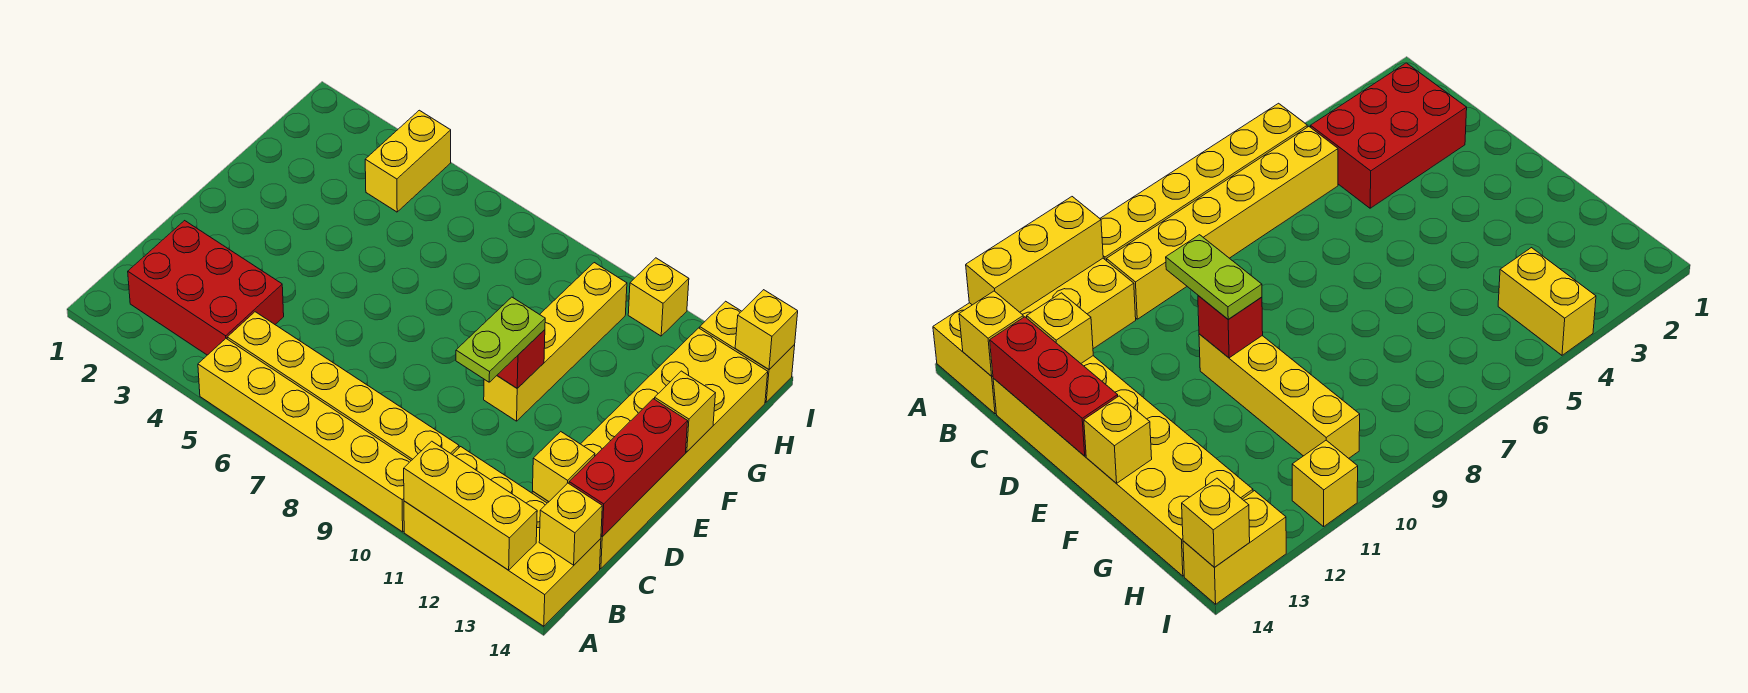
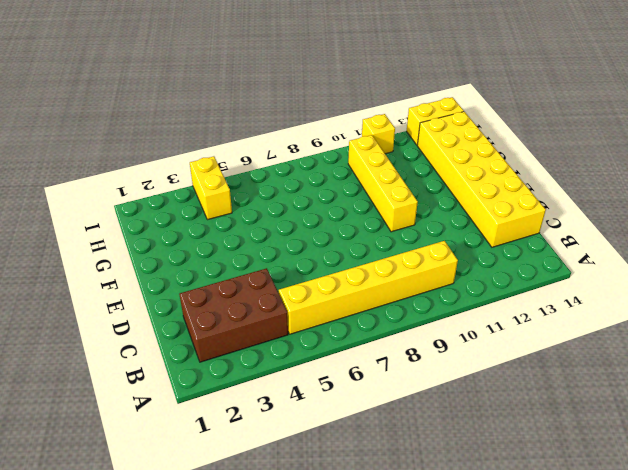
brown 2x3 brick [179,268,288,362] -> red 2x3 brick [128,221,284,355]
none -> yellow 1x6 brick [198,339,411,532]
none -> yellow 2x4 brick [404,447,601,626]
none -> yellow 1x3 brick [404,441,537,570]

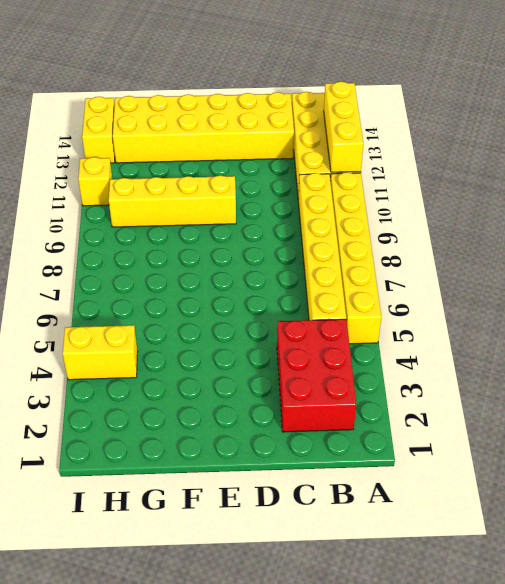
none -> yellow 1x1 brick [539,483,602,565]
none -> yellow 1x1 brick [533,432,595,502]
none -> red 1x3 brick [569,399,688,537]

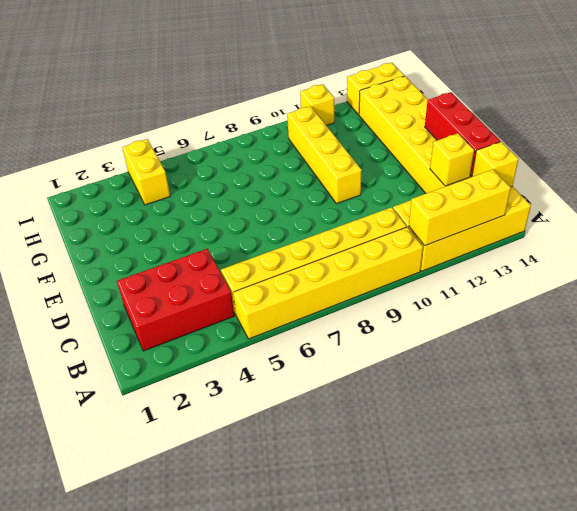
none -> red 1x1 brick [497,330,545,388]
none -> yellow 1x1 brick [655,371,715,452]
none -> yellow 1x1 brick [735,290,798,369]

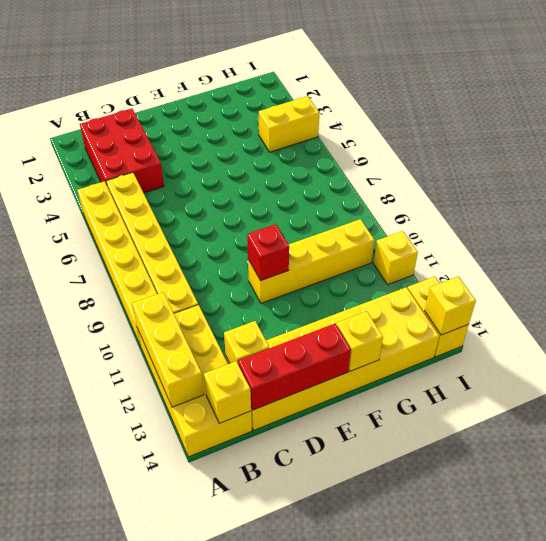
none -> lime 1x2 plate [456,297,545,382]

